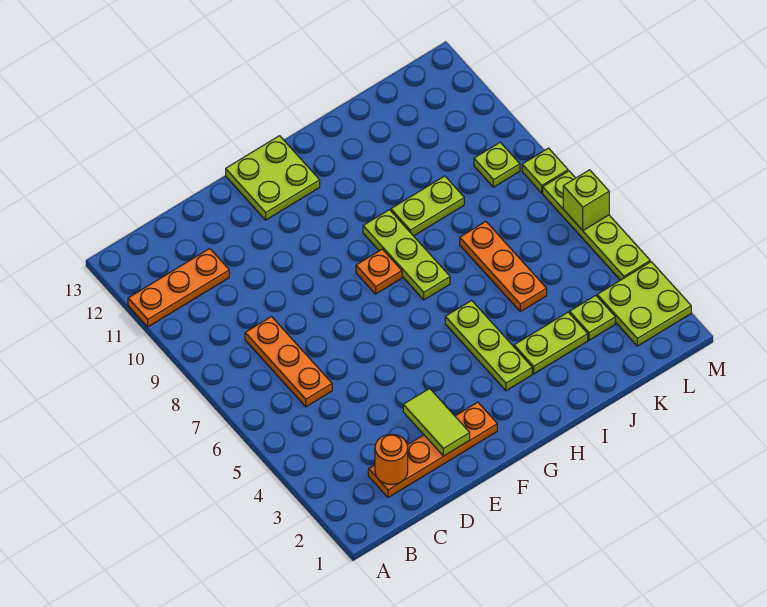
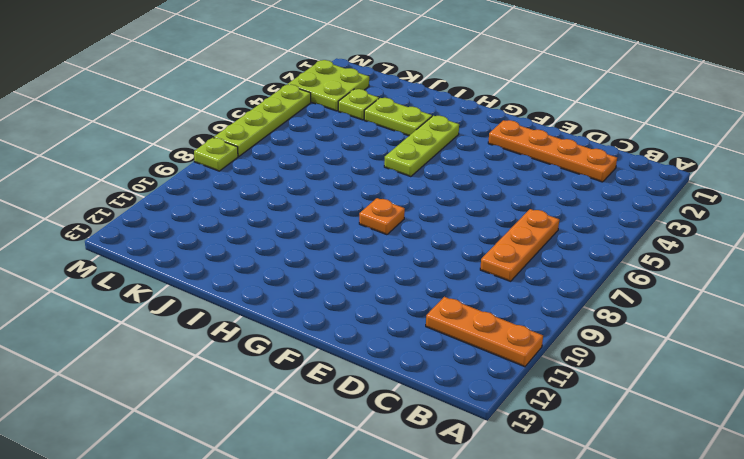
none -> lime 2x2 plate [226,136,320,220]
none -> lime 1x3 plate [363,210,450,300]
none -> lime 1x2 plate [391,176,464,236]

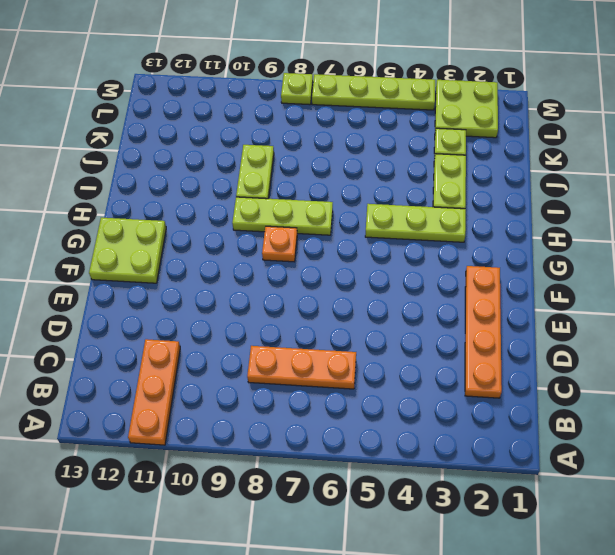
none -> orange 1x3 plate [460,222,547,312]
none -> lime 1x1 plate [474,142,520,187]
none -> orange 1x1 round brick [375,434,408,485]

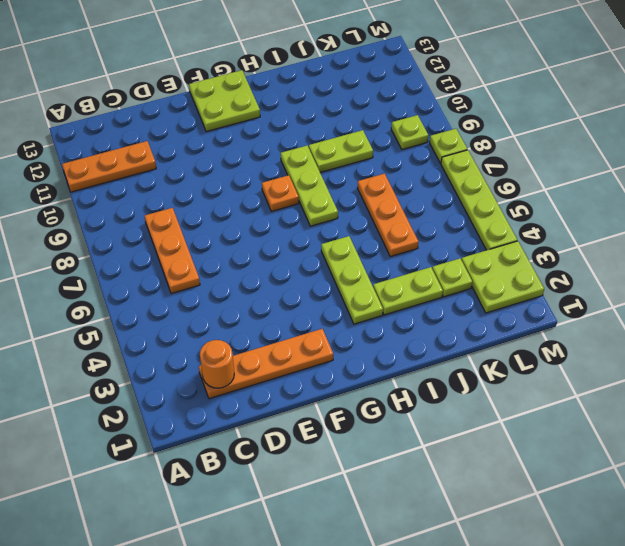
none -> lime 1x2 tile [403,388,470,456]
none -> lime 1x1 brick [563,170,609,230]

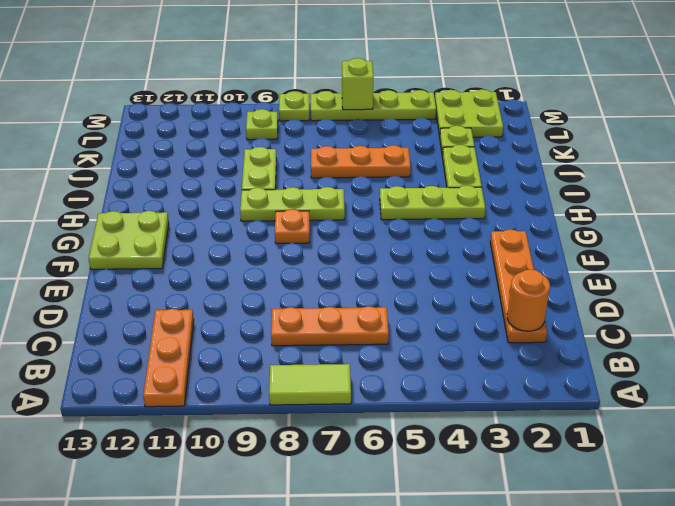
lime 1x2 tile [269,364,351,405] -> lime 1x2 tile moved to [403,388,470,456]

